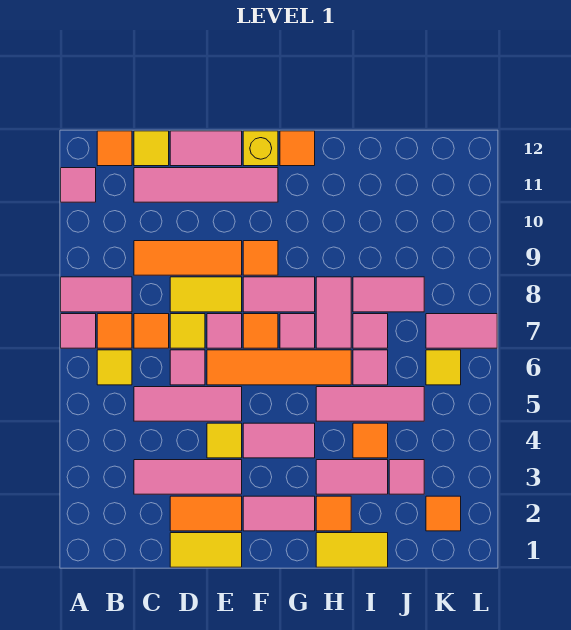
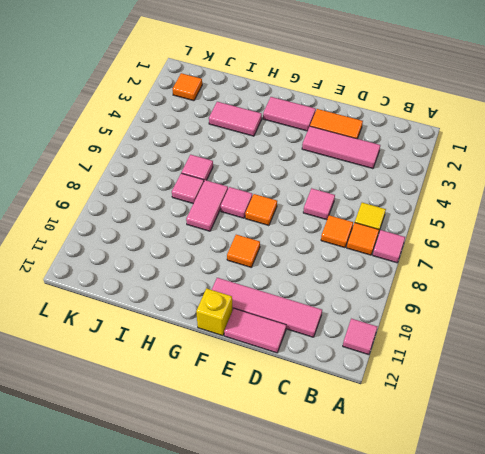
none -> pink 1x2 tile [61,277,132,312]
none -> orange 1x1 tile [97,131,132,166]
none -> pink 1x3 tile [134,387,242,421]
none -> orange 1x3 tile [134,241,242,275]

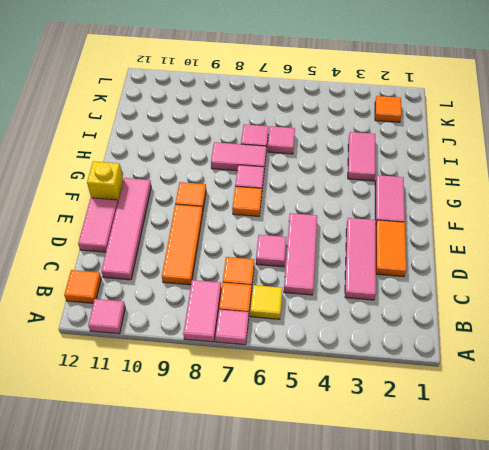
none -> yellow 1x1 tile [134,131,169,166]
none -> yellow 1x2 tile [170,533,242,567]
none -> yellow 1x1 tile [170,314,205,348]
none -> yellow 1x2 tile [170,277,242,312]

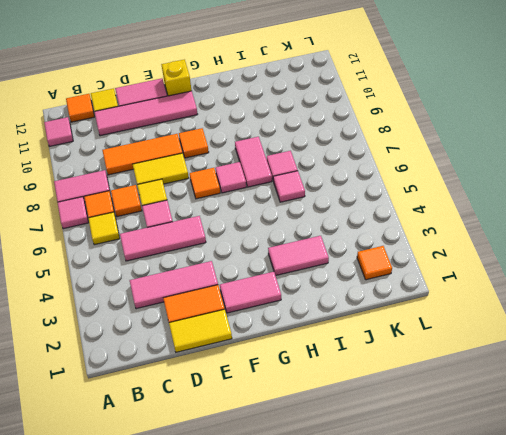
none -> yellow 1x1 tile [207,423,242,458]
none -> orange 1x4 tile [207,350,351,385]
none -> pink 1x1 tile [207,314,242,348]
none -> pink 1x2 tile [243,423,315,458]

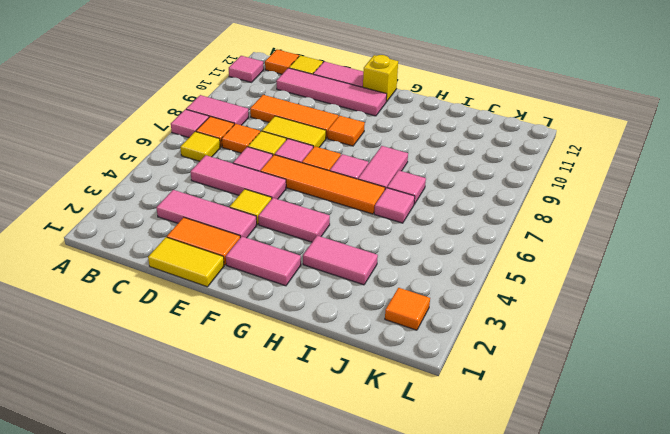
none -> pink 1x2 tile [243,277,315,312]
none -> orange 1x1 tile [280,131,315,166]
none -> yellow 1x2 tile [316,533,388,567]
none -> orange 1x1 tile [316,496,351,531]

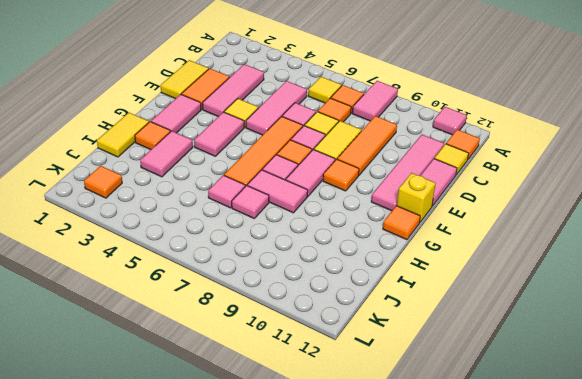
none -> pink 1x1 tile [61,314,96,348]
none -> pink 1x3 tile [316,387,424,421]
none -> orange 1x1 tile [353,423,388,458]
none -> pink 1x2 tile [353,277,424,312]

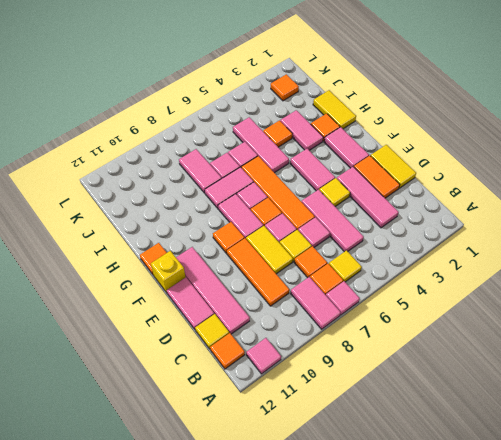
none -> pink 1x1 tile [389,460,424,494]
none -> yellow 1x1 tile [426,350,461,385]
none -> pink 1x2 tile [426,314,497,348]

